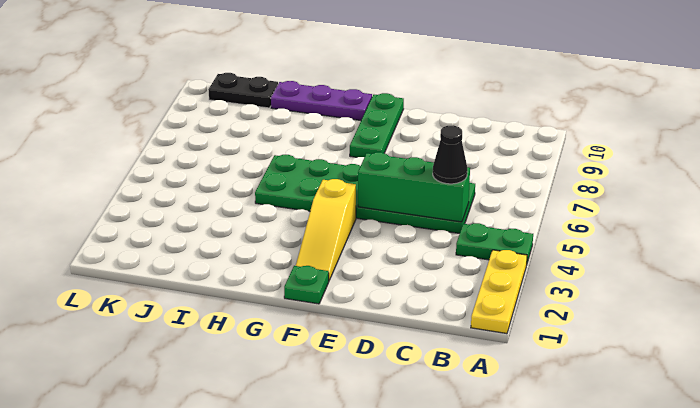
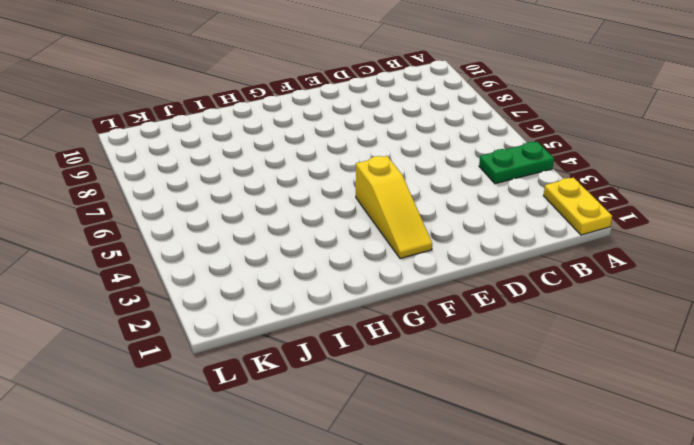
yellow 1x2 plate [543,178,612,235] -> yellow 1x3 plate [471,250,527,334]
none -> green 2x6 plate [255,155,475,233]
none -> green 1x1 plate [284,266,329,304]

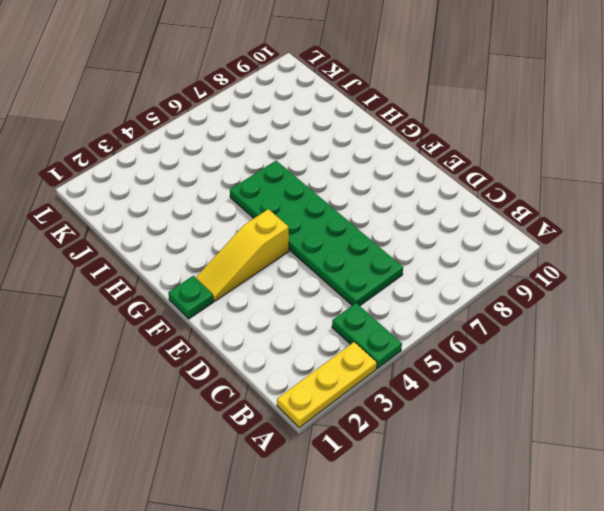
none -> green 1x3 plate [350,93,404,157]
none -> purple 1x3 plate [271,81,372,120]

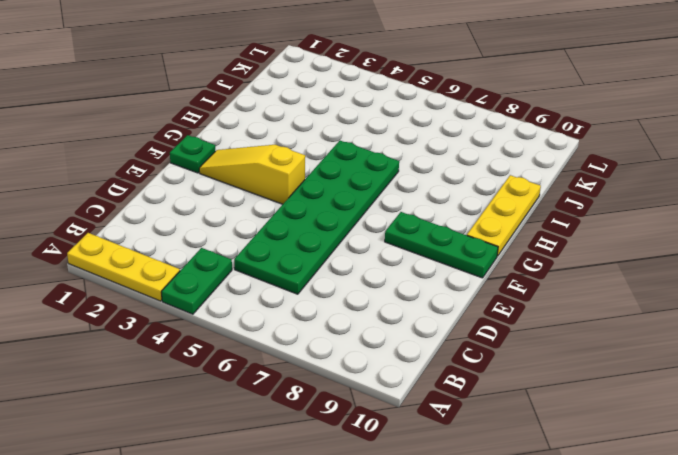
yellow 1x3 plate [467,175,541,256] -> purple 1x3 plate [271,81,372,120]
none -> black 1x2 plate [208,73,278,108]
none -> green 1x3 brick [358,152,470,222]

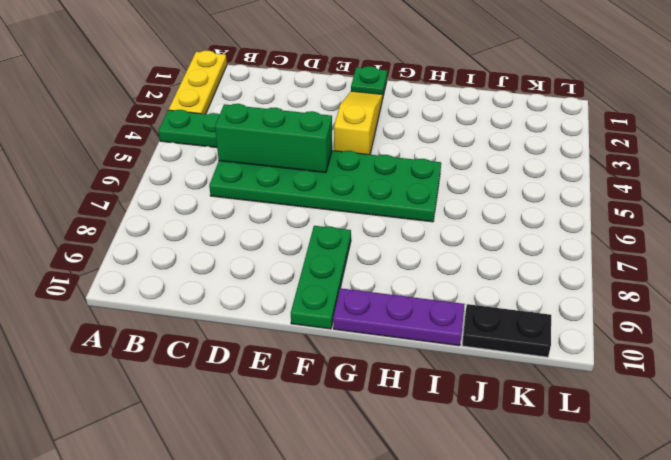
none -> black 1x1 cone [433,125,467,184]

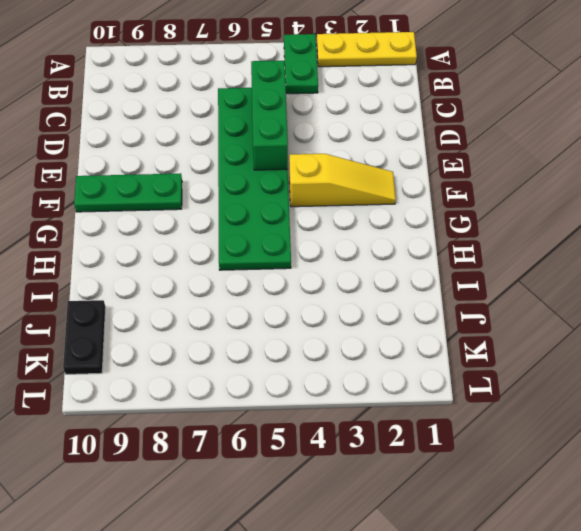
none -> green 1x1 plate [284,266,329,304]
none -> purple 1x3 plate [271,81,372,120]

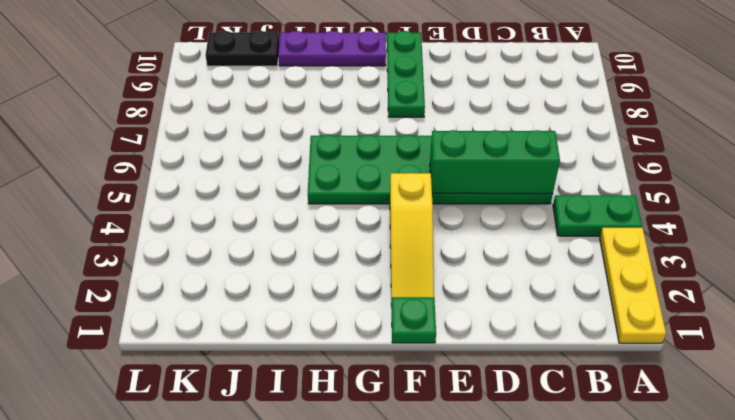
none -> black 1x1 cone [433,125,467,184]

